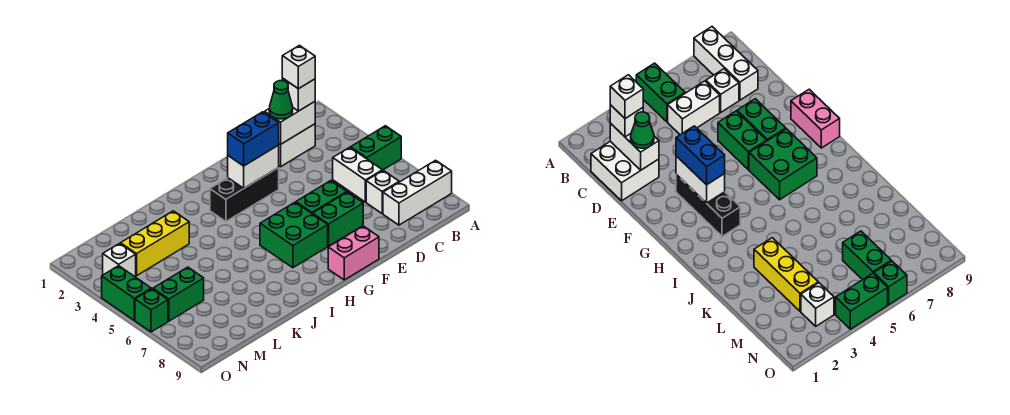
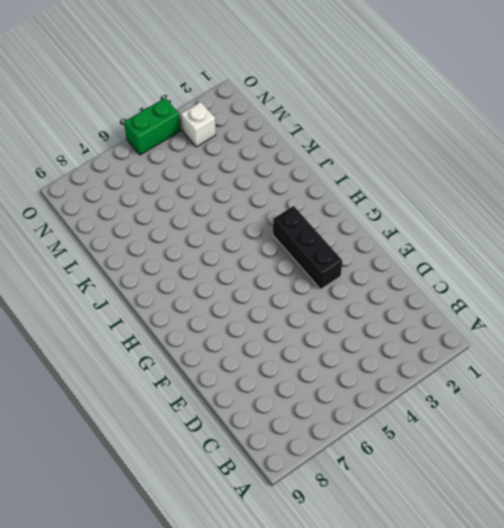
none -> green 1x2 brick [351,126,401,170]
none -> white 1x3 brick [383,160,452,225]
none -> white 2x2 brick [264,112,315,167]

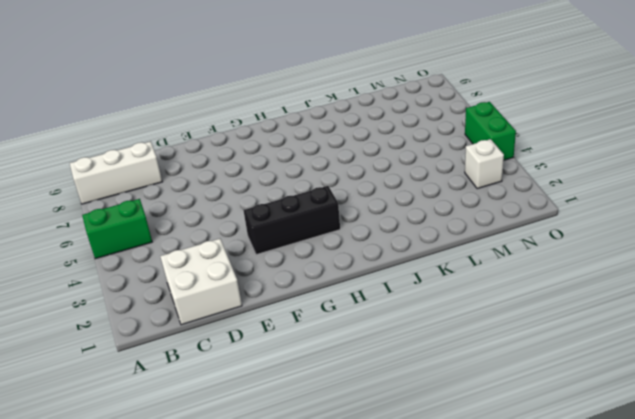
none -> white 1x2 brick [333,147,382,202]
none -> white 1x1 brick [366,170,399,213]
none -> green 1x2 brick [296,181,347,214]

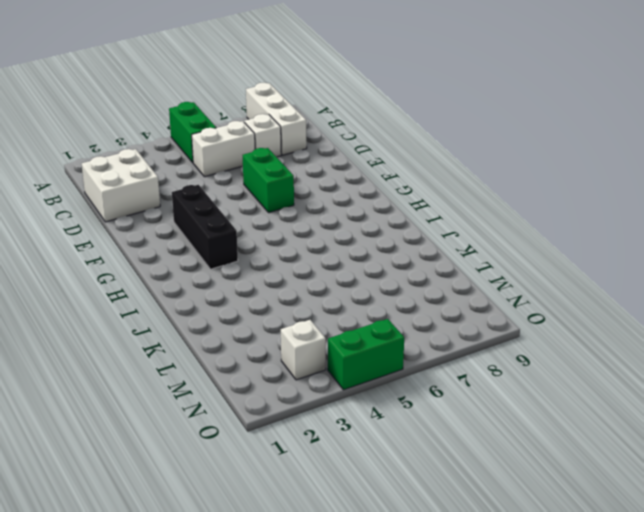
none -> green 1x2 brick [313,192,363,246]
none -> pink 1x2 brick [328,226,379,280]
none -> green 2x2 brick [260,202,328,268]

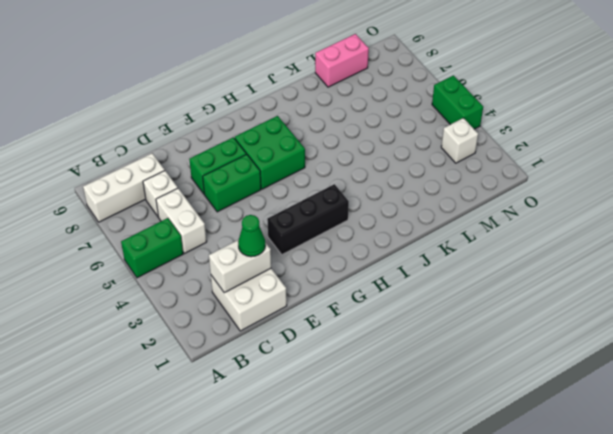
pink 1x2 brick [315,34,369,87] -> pink 1x2 brick moved to [328,226,379,280]
none -> yellow 1x3 brick [121,211,189,276]
none -> green 1x2 brick [153,267,204,321]
none -> green 1x1 brick [135,289,168,332]

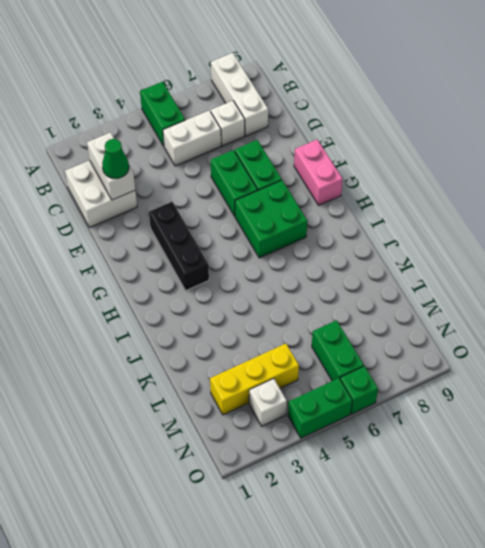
yellow 1x3 brick [210,344,299,415] -> yellow 1x3 brick turned to [121,211,189,276]
none -> white 1x2 brick [228,145,279,188]
none -> white 1x1 brick [282,78,315,111]
none -> blue 1x2 brick [228,112,279,166]

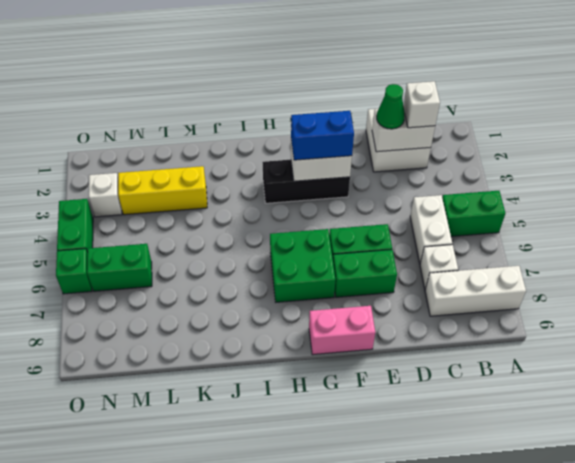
none -> white 1x1 brick [282,45,315,89]

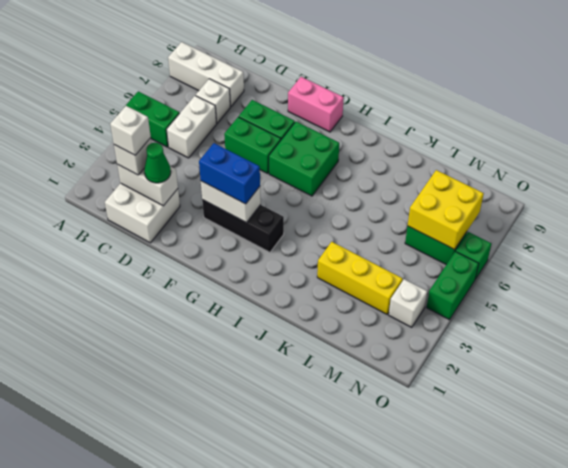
yellow 2x2 brick [408,170,484,250] -> none

